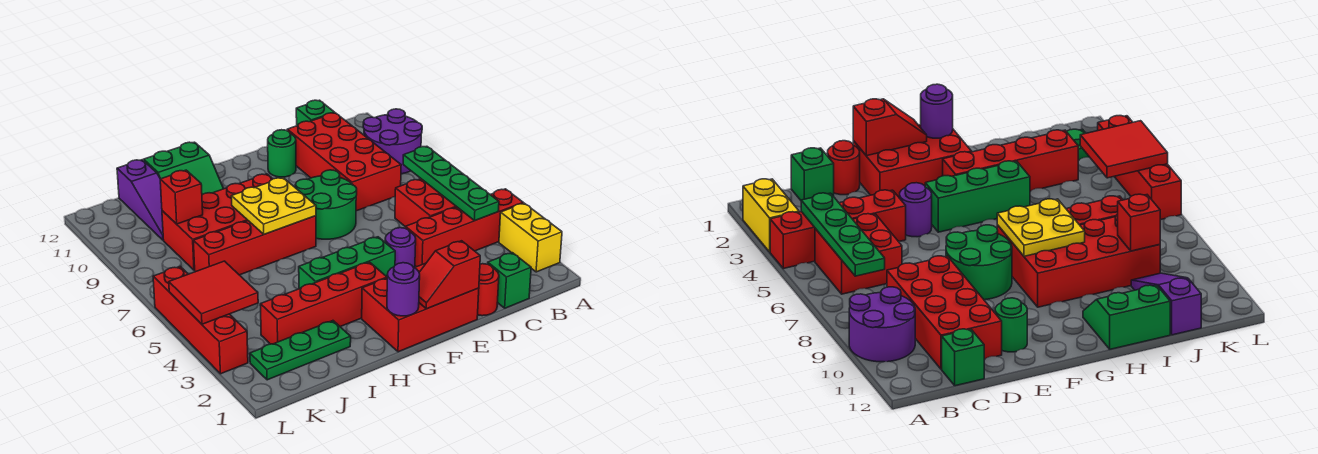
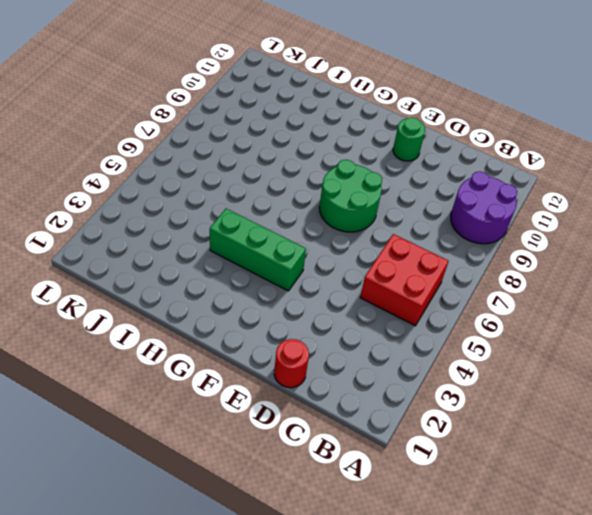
none -> yellow 1x2 brick [499,203,562,272]
none -> red 1x4 brick [405,189,523,267]
none -> green 1x1 brick [488,253,531,308]

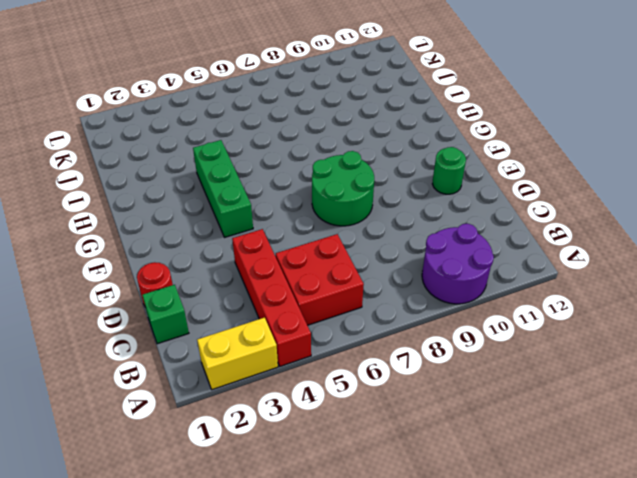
none -> red 2x4 brick [287,113,401,211]
none -> green 1x1 brick [296,100,335,126]
none -> red 2x3 brick [362,263,479,352]

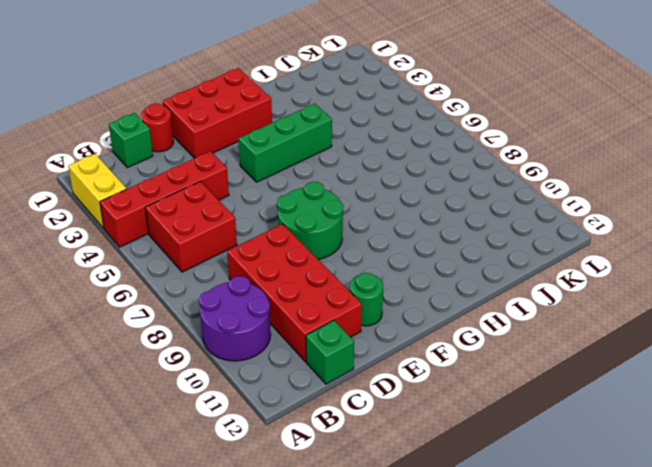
none -> purple 1x1 round brick [385,228,416,268]
none -> red 1x4 brick [260,262,387,344]
none -> red 1x4 brick [193,216,316,275]

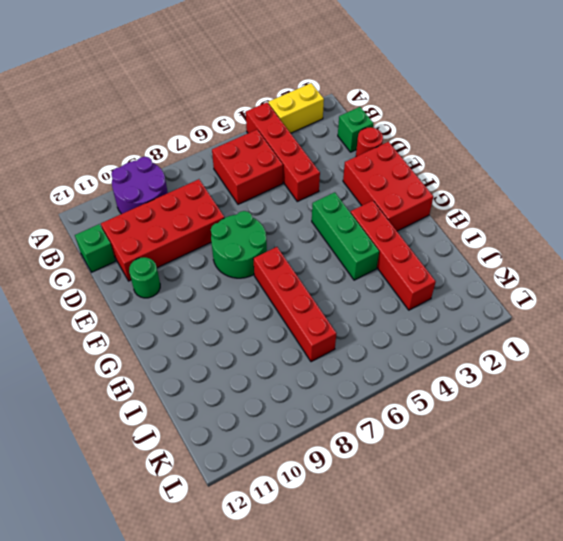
none -> purple 1x1 round brick [385,228,416,268]
none -> red 2x4 brick [162,174,273,270]
none -> green 2x2 slope [144,142,223,195]

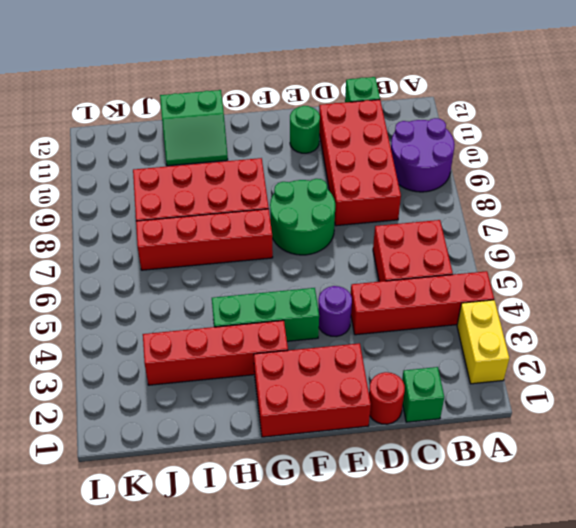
none -> green 1x3 plate [250,321,351,380]
none -> purple 1x3 slope [117,160,163,240]
none -> red 1x4 brick [153,267,248,374]

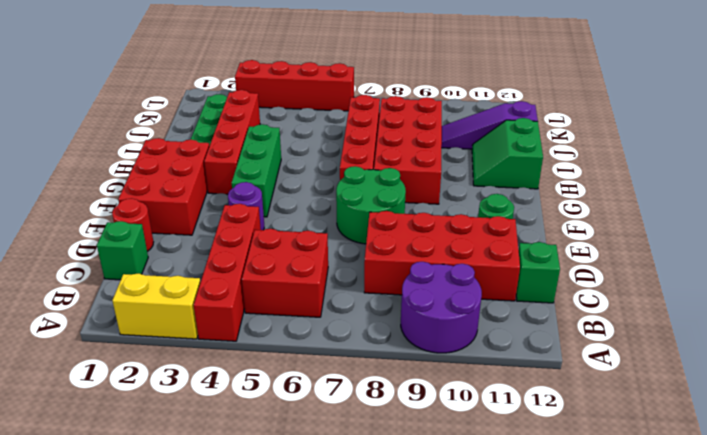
none -> green 1x4 plate [403,146,499,221]
none -> red 1x2 slope [419,241,480,309]
none -> purple 1x1 round brick [387,263,420,316]

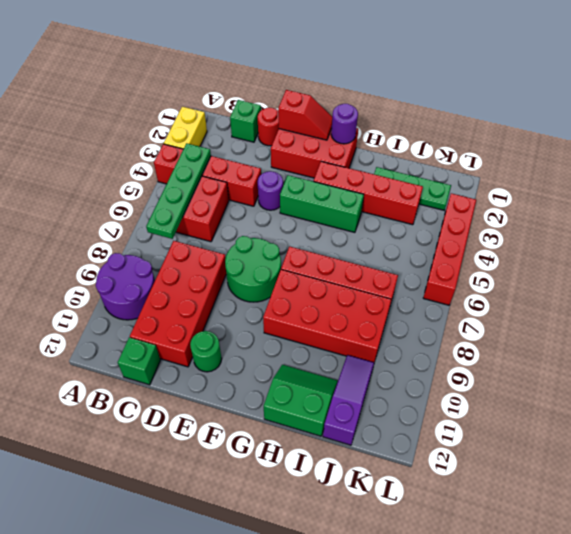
none -> yellow 2x2 plate [231,178,316,234]
none -> red 1x1 brick [160,170,203,224]
none -> red 2x2 tile [169,261,258,324]

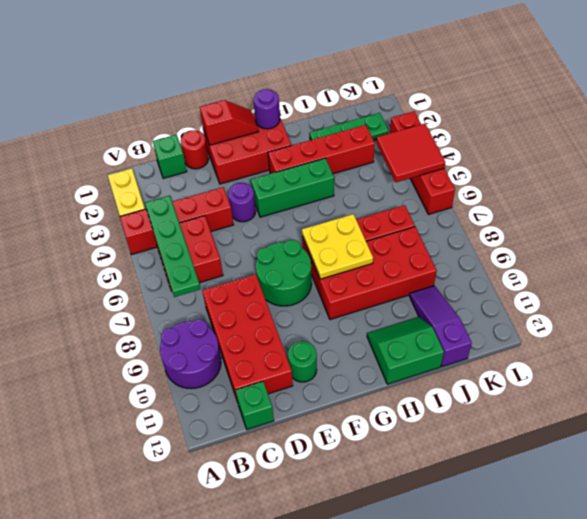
none -> red 1x1 brick [160,170,203,224]

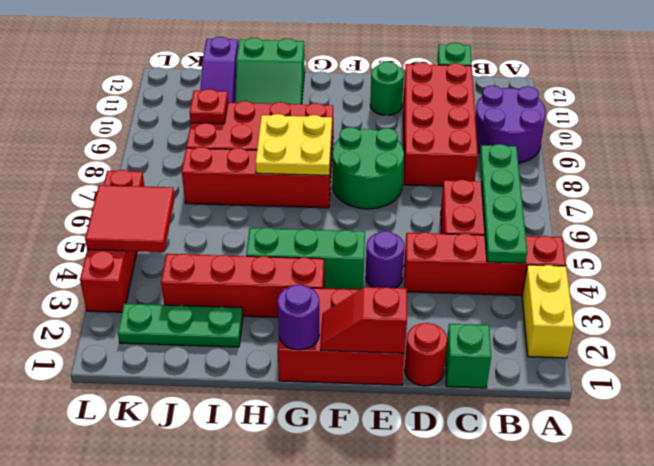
red 1x1 plate [190,89,228,124] -> red 1x1 brick [160,170,203,224]

